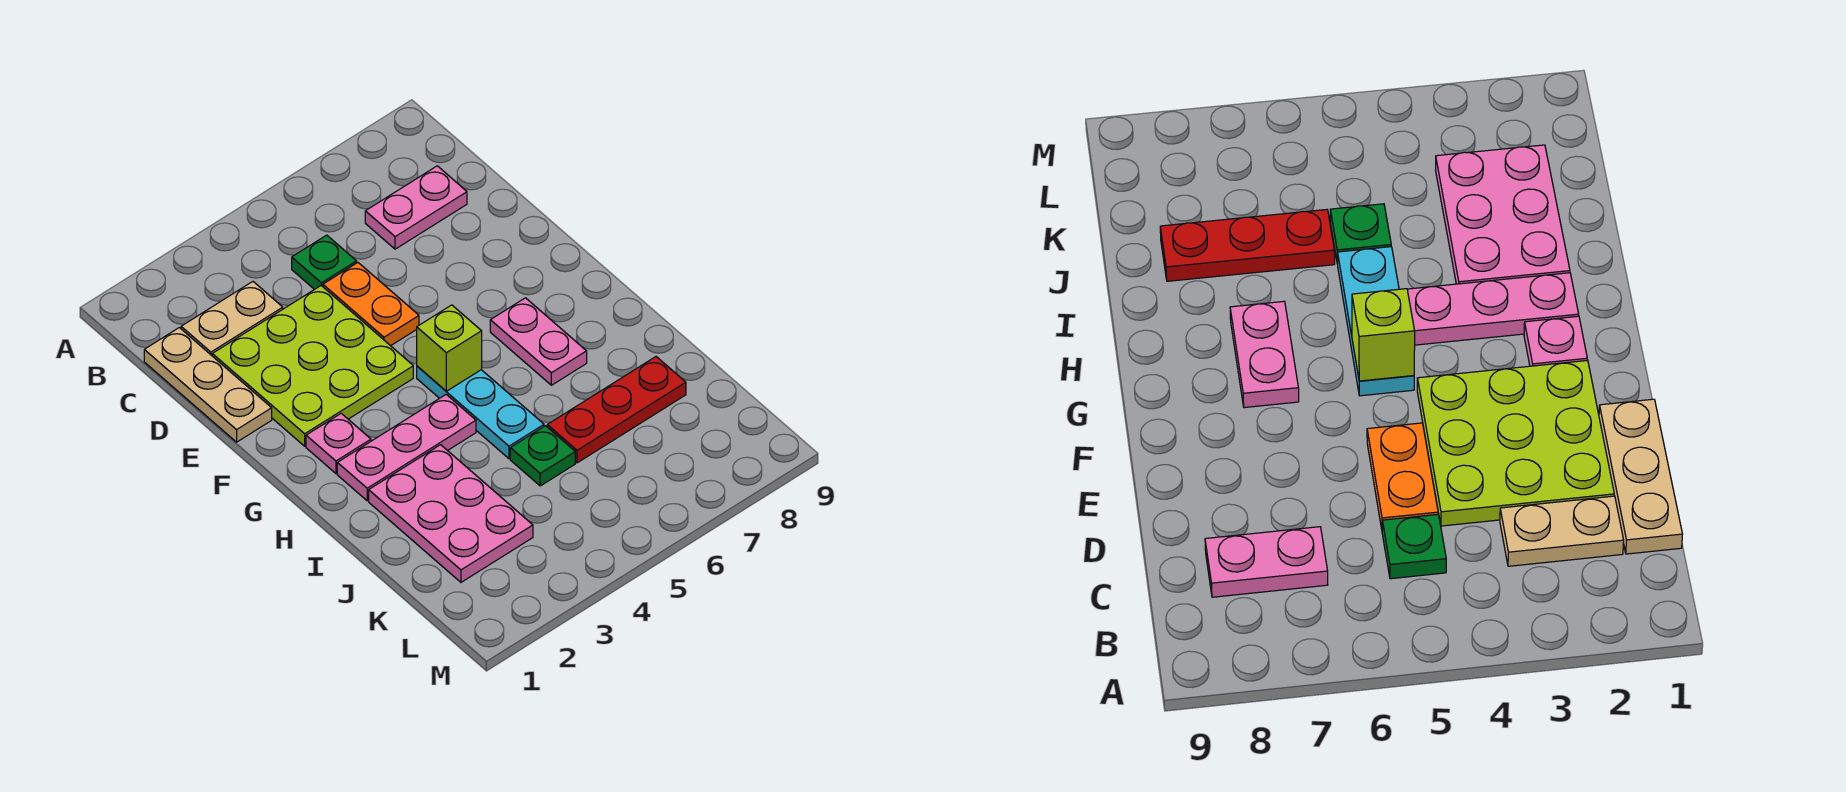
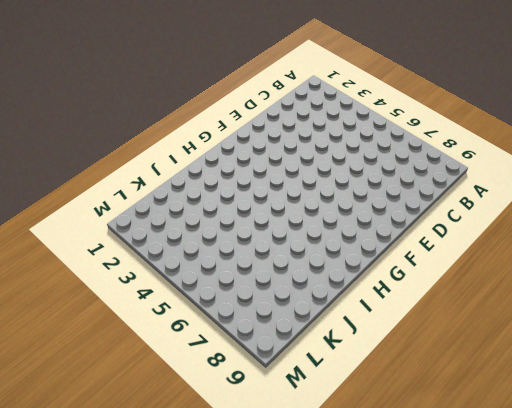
none -> tan 1x3 plate [144,328,272,442]
none -> tan 1x2 plate [181,282,283,355]
none -> green 1x1 plate [292,235,357,290]

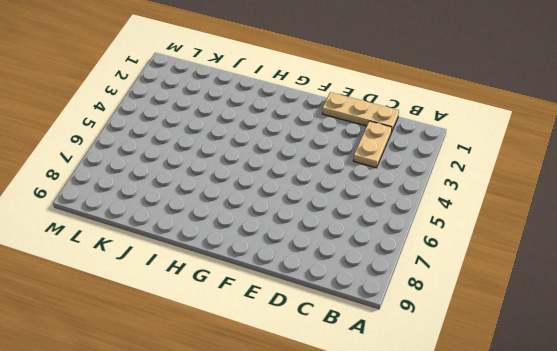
none -> green 1x1 plate [292,235,357,290]
none -> pink 1x2 plate [365,166,467,249]
none -> lime 3x3 plate [212,286,413,446]

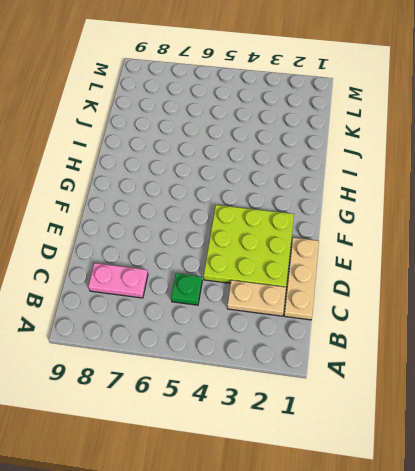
none -> orange 1x2 plate [323,263,419,346]
none -> pink 1x1 plate [306,413,371,473]
none -> cyan 1x3 plate [417,366,544,459]

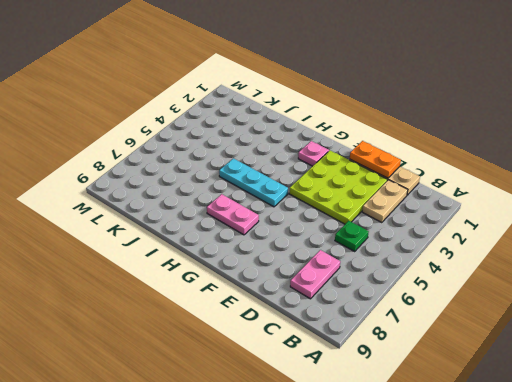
orange 1x2 plate [350,141,401,178] -> orange 1x2 plate moved to [323,263,419,346]
none -> pink 1x3 plate [337,395,476,501]
none -> pink 2x3 plate [369,445,533,582]
none -> green 1x1 plate [510,426,575,486]

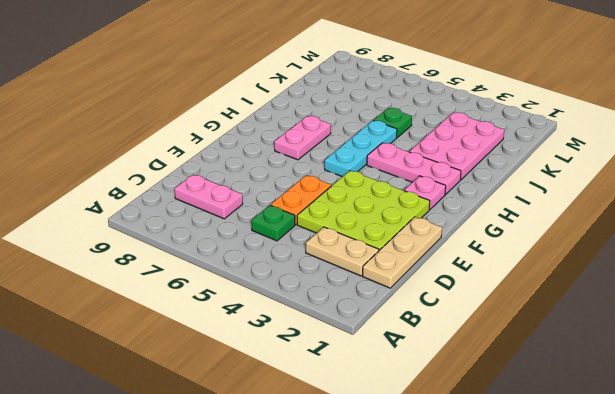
none -> red 1x3 plate [547,357,686,463]
none -> lime 1x1 brick [417,305,482,391]

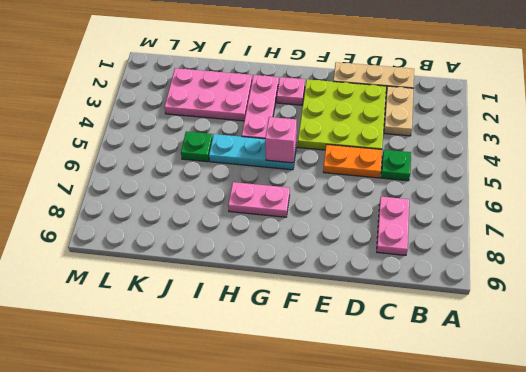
pink 1x1 brick [265,117,297,163] -> lime 1x1 brick [417,305,482,391]
none -> red 1x3 plate [547,357,686,463]

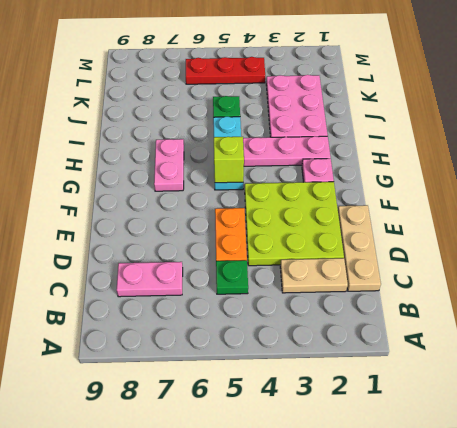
red 1x3 plate [186,57,265,84] -> red 1x3 plate moved to [547,357,686,463]

